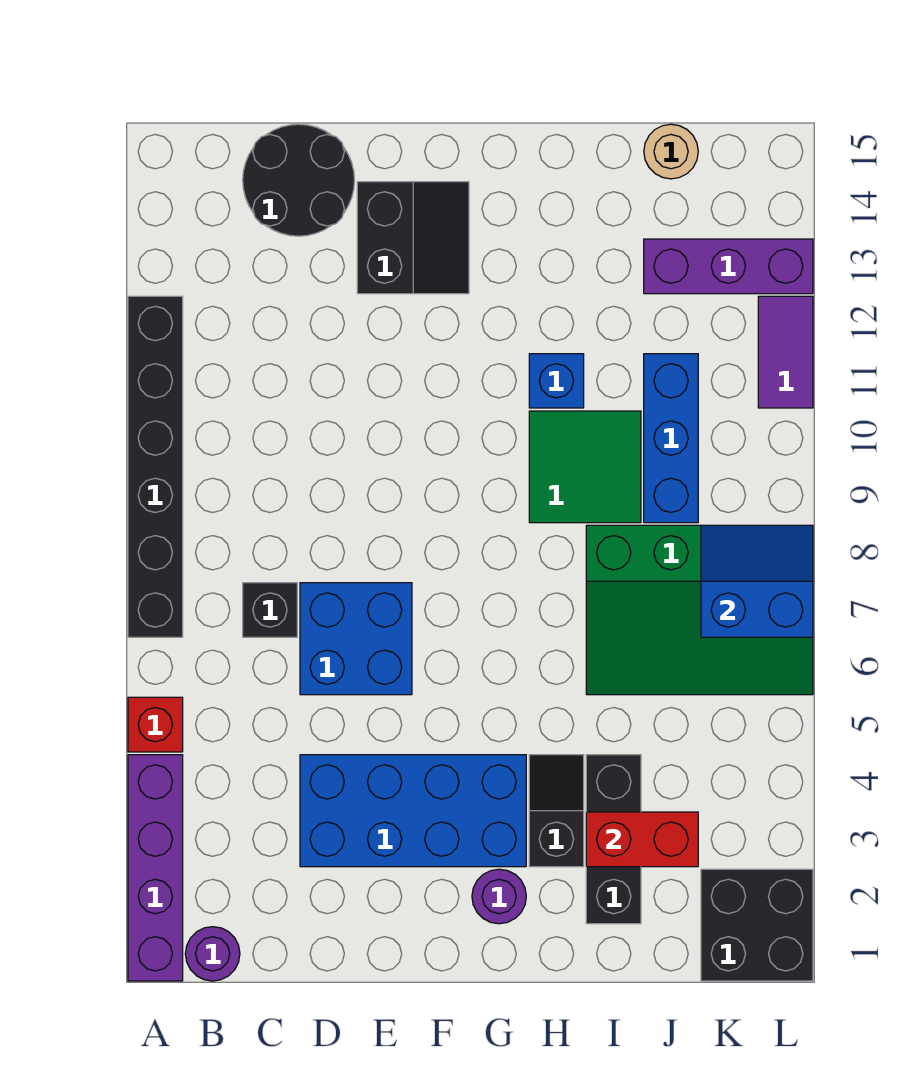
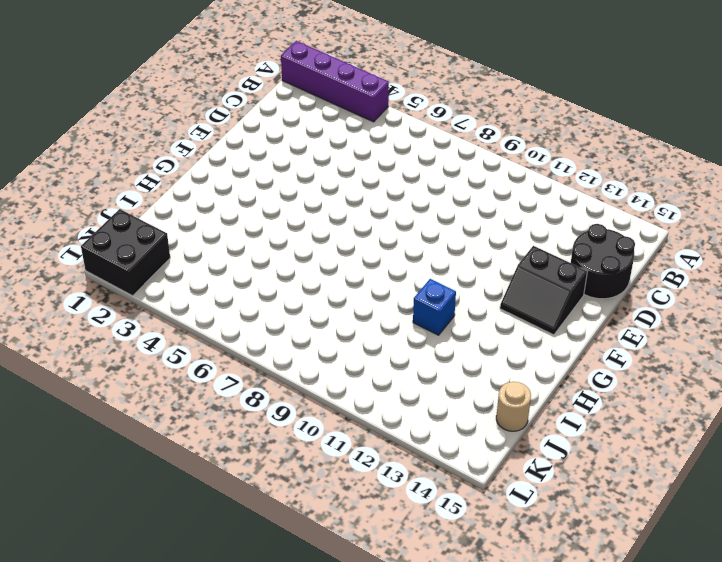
none -> red 1x1 brick [128,697,183,752]
none -> black 1x6 brick [128,296,183,637]
none -> purple 1x1 round brick [185,927,240,981]

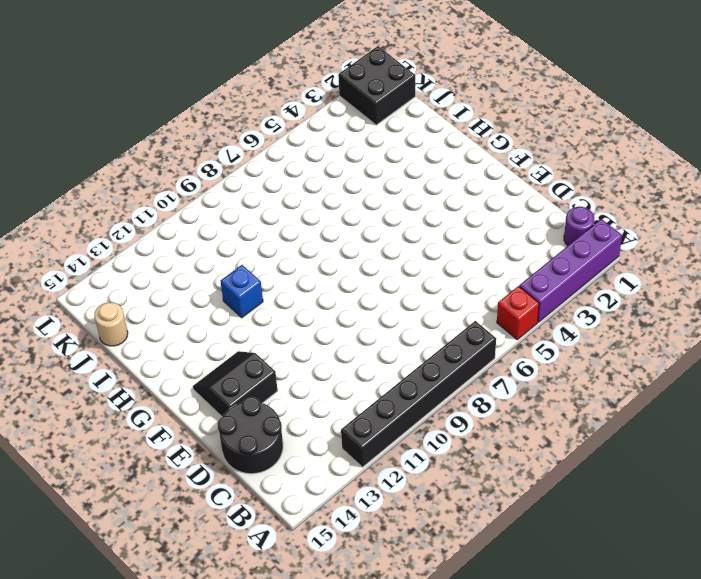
none -> black 1x1 brick [243,583,297,637]
none -> blue 2x4 brick [300,755,526,867]
none -> blue 2x2 brick [300,583,412,695]

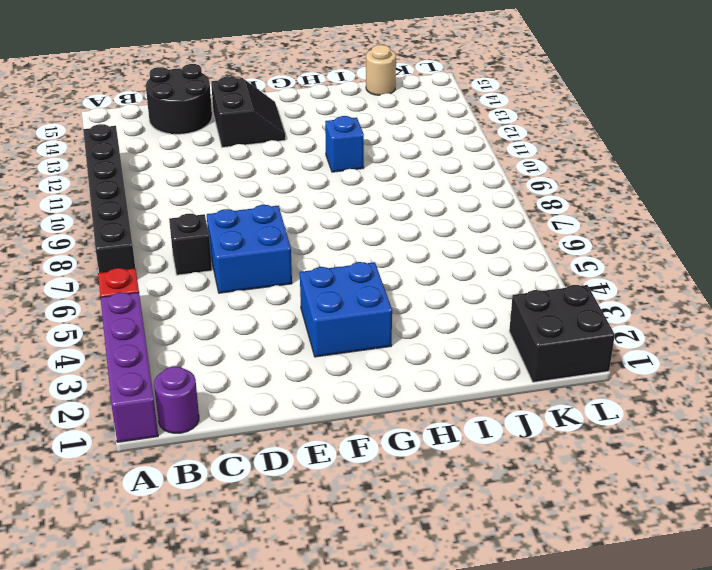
blue 2x2 brick [300,262,392,357] -> blue 2x4 brick [300,755,526,867]
none -> purple 1x1 round brick [472,869,526,924]
none -> black 1x2 slope [529,755,584,867]
none -> green 2x2 tile [529,411,641,523]

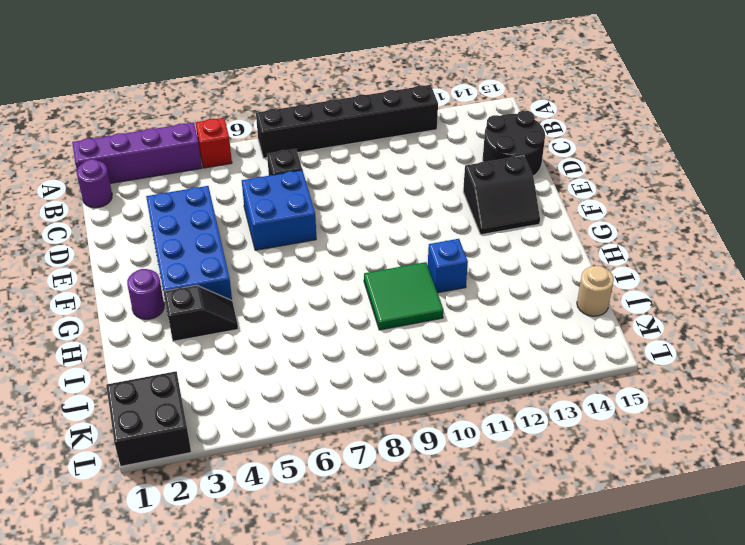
none -> black 1x3 brick [586,755,641,924]
none -> green 3x4 slope [586,525,813,695]
none -> blue 1x3 brick [644,354,698,523]

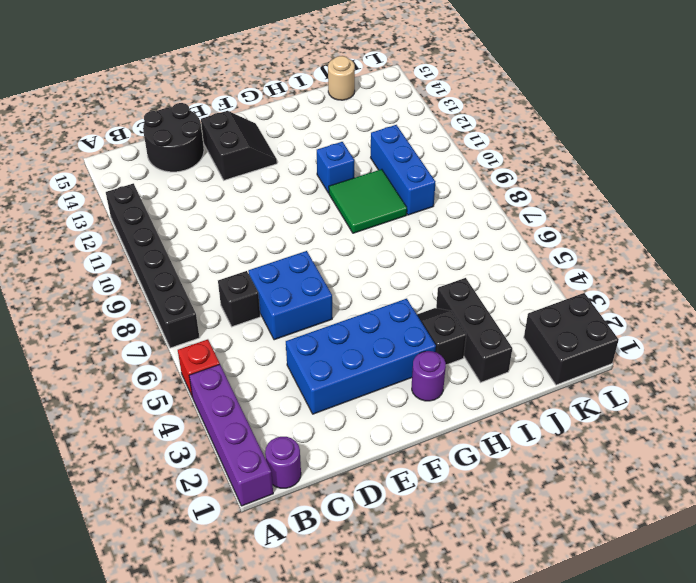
none -> green 3x4 slope [586,525,813,695]
none -> purple 1x3 brick [644,239,813,294]
none -> purple 1x2 tile [758,296,813,408]

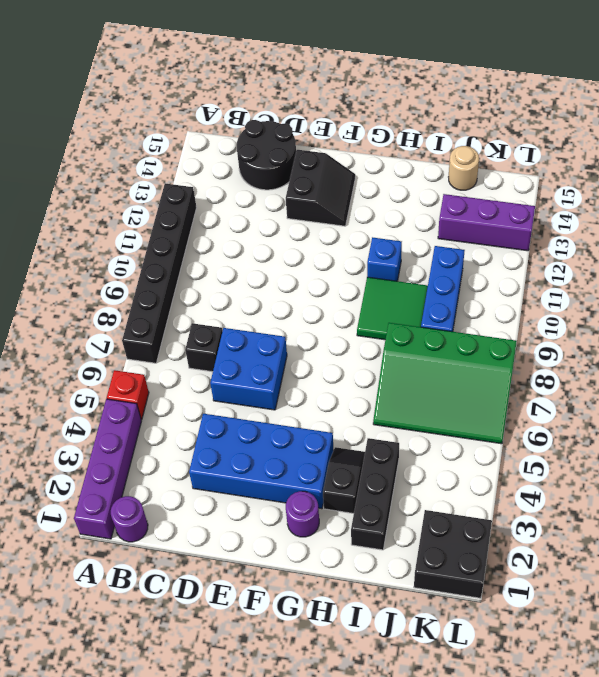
none -> purple 1x2 tile [758,296,813,408]
none -> red 1x2 brick [586,812,698,867]
none -> blue 2x2 slope [701,525,813,637]

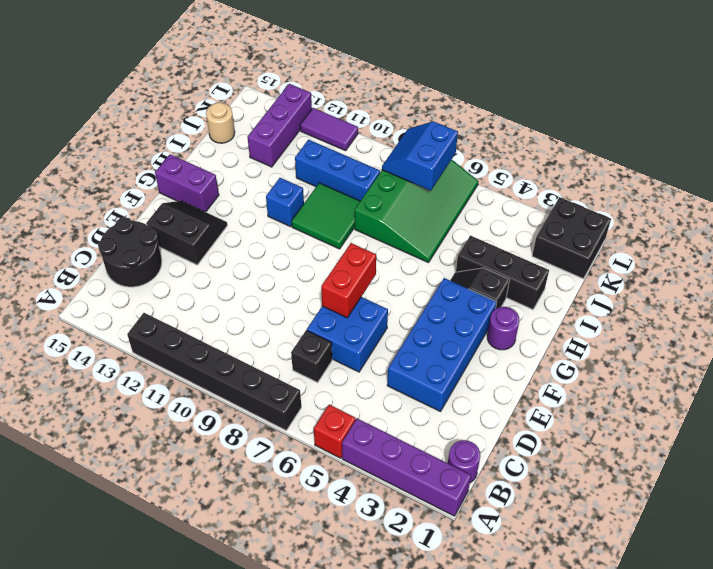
red 1x2 brick [321,243,376,318] -> red 1x2 brick moved to [586,812,698,867]
purple 1x2 brick [155,154,219,212] -> none

